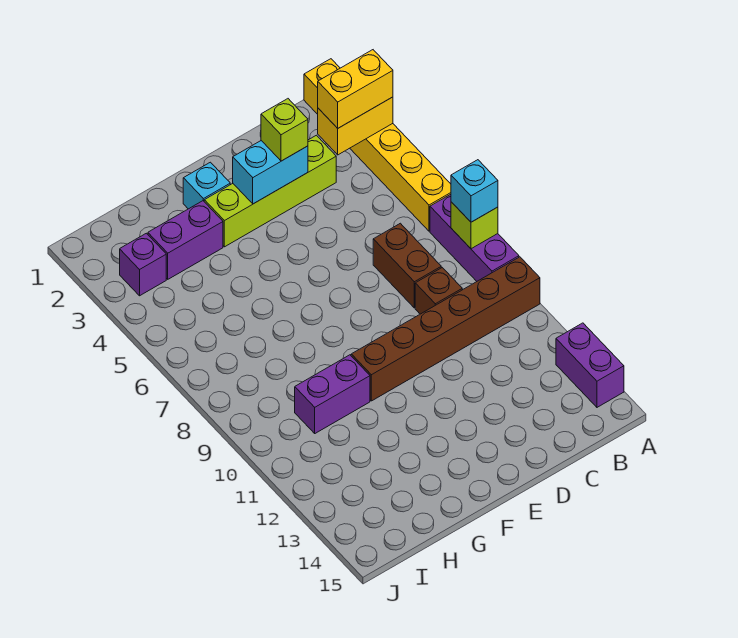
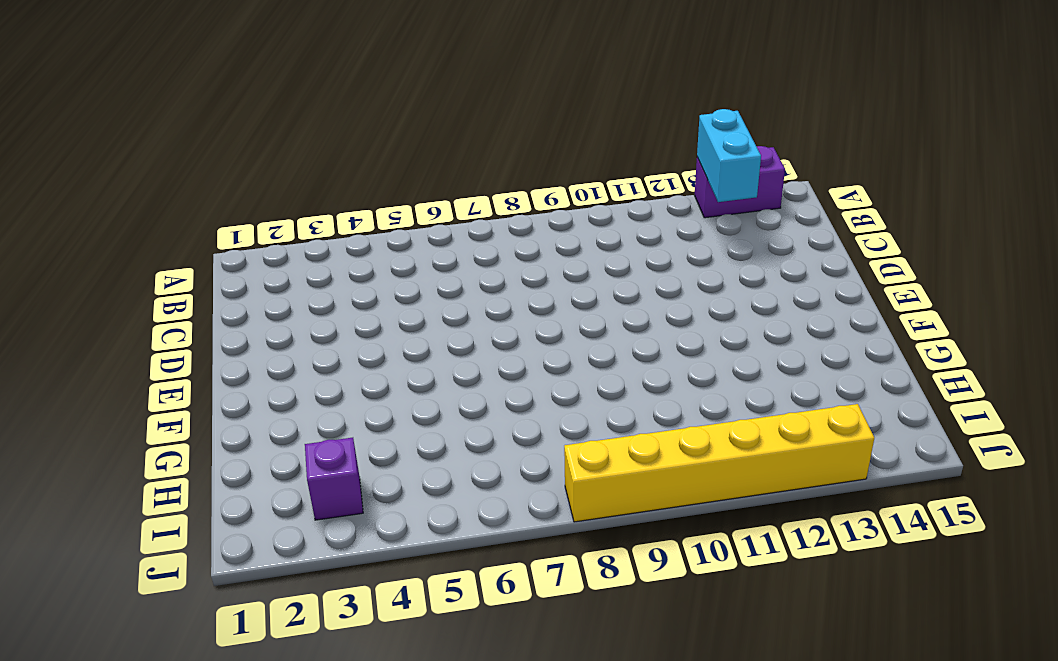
cyan 1x2 brick [697,109,761,202] -> cyan 1x2 brick moved to [233,141,308,204]
yellow 1x6 brick [564,404,874,522] -> yellow 1x6 brick moved to [304,59,451,231]
none -> purple 1x3 brick [430,194,519,281]
none -> brown 1x6 brick [351,257,540,401]
none -> lime 1x4 brick [204,135,336,247]

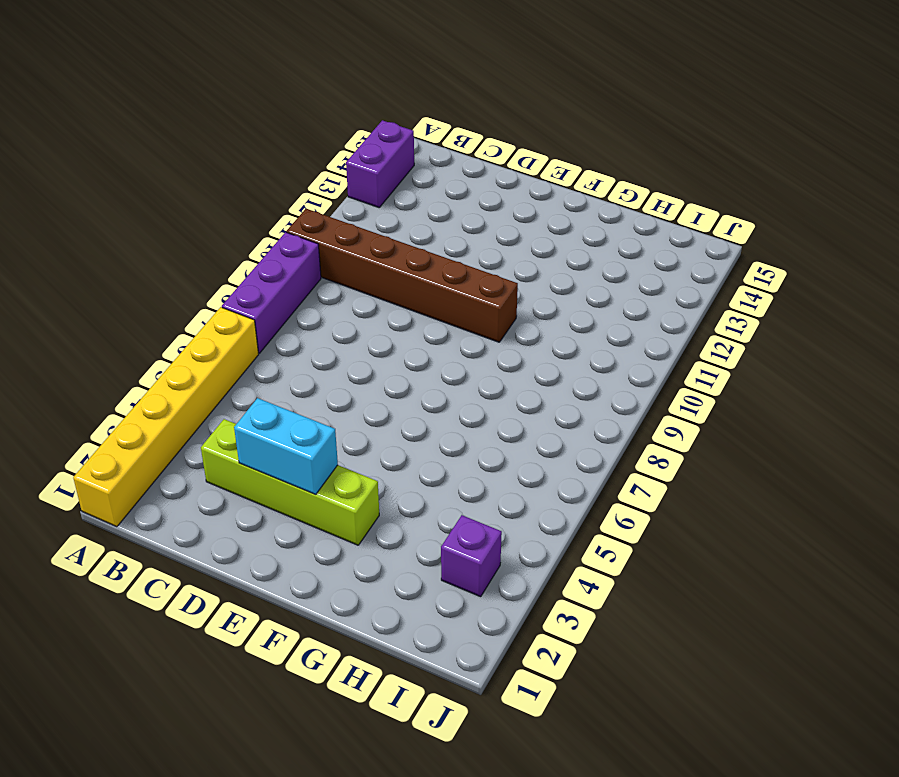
none -> brown 1x2 brick [373,223,441,308]
none -> brown 1x1 brick [415,268,462,314]
none -> cyan 1x1 brick [183,162,230,209]

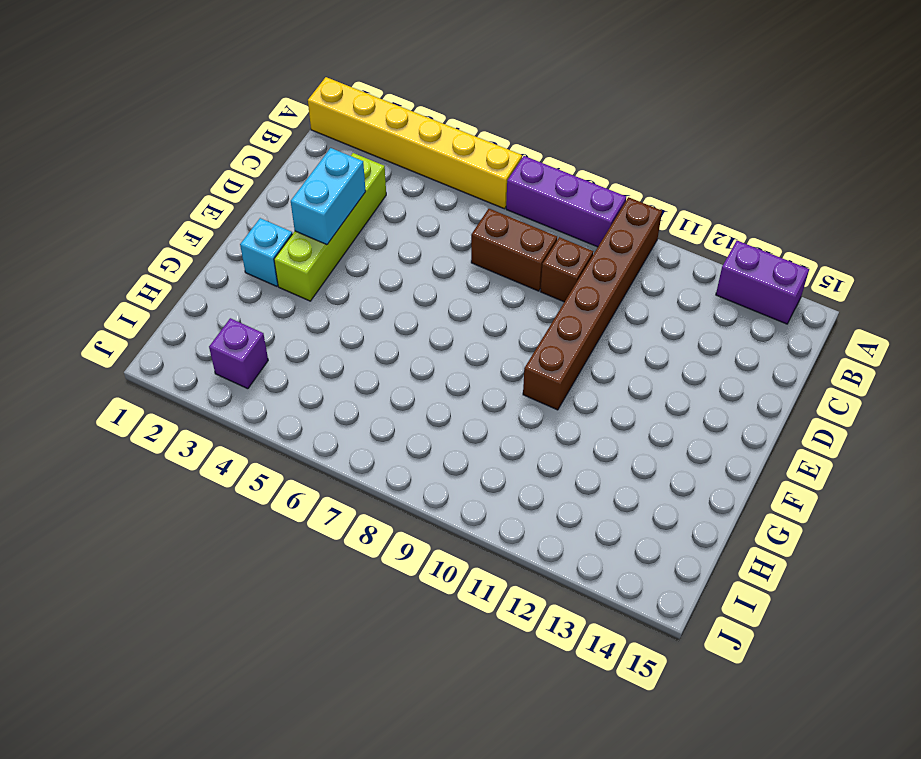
none -> purple 1x2 brick [148,201,223,279]
none -> purple 1x2 brick [295,355,370,433]
none -> yellow 1x2 brick [318,97,393,155]

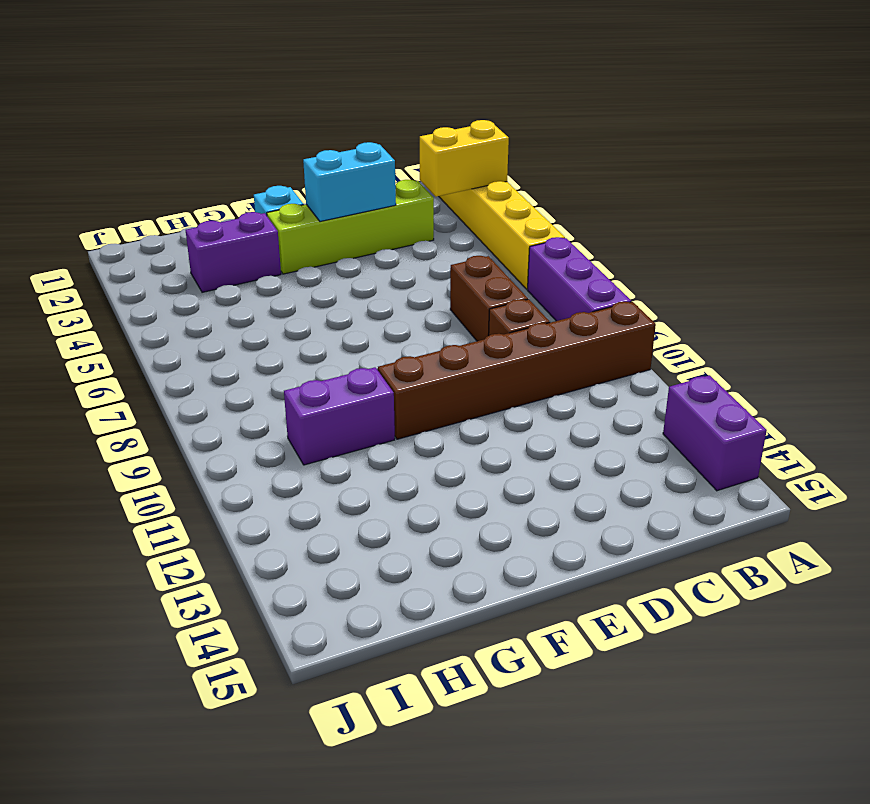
none -> purple 1x1 brick [120,233,166,296]
none -> lime 1x1 brick [451,202,498,249]
none -> yellow 1x2 brick [318,50,393,128]

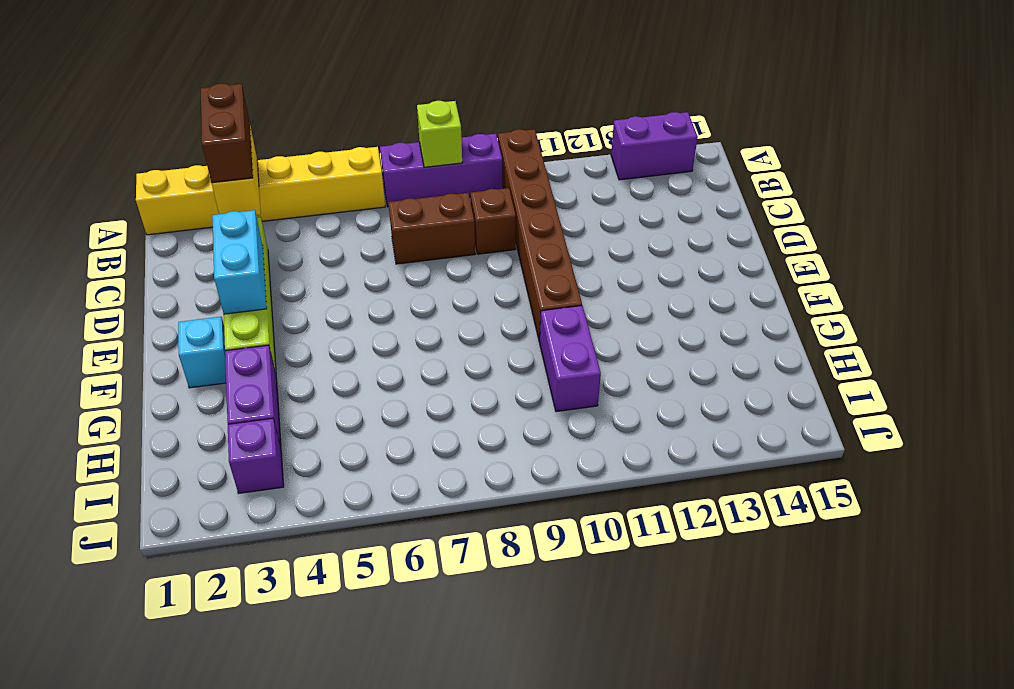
brown 1x2 brick [201,83,253,183] -> yellow 1x2 brick [318,50,393,128]
none -> cyan 1x1 brick [451,160,498,222]
none -> lime 1x1 brick [261,99,308,161]

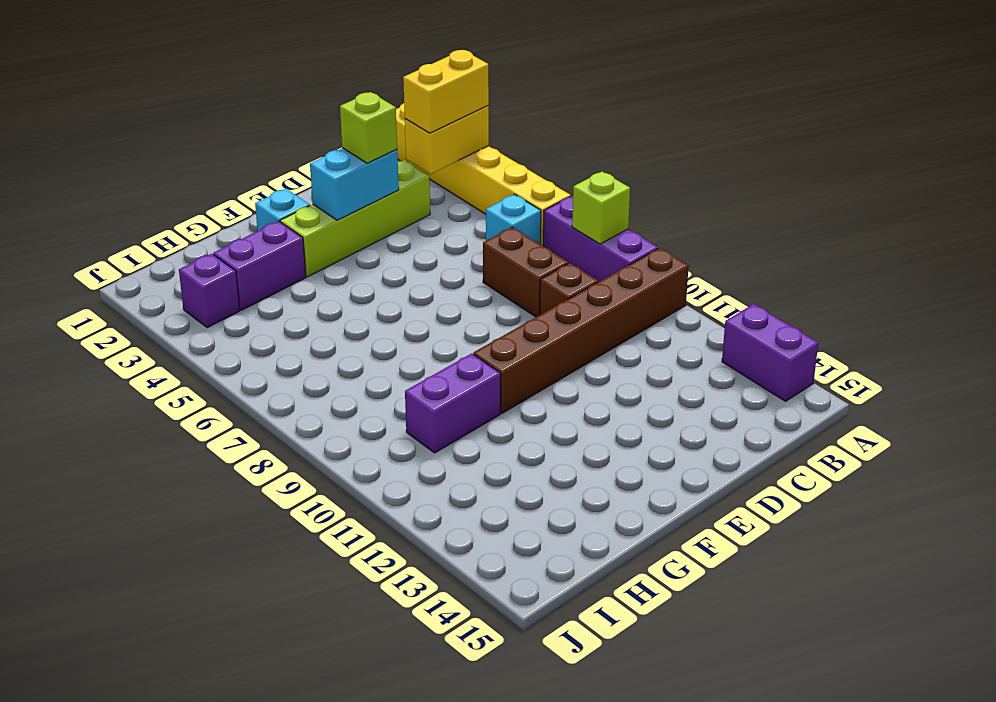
cyan 1x1 brick [486,194,541,244] -> cyan 1x1 brick moved to [451,160,498,222]

